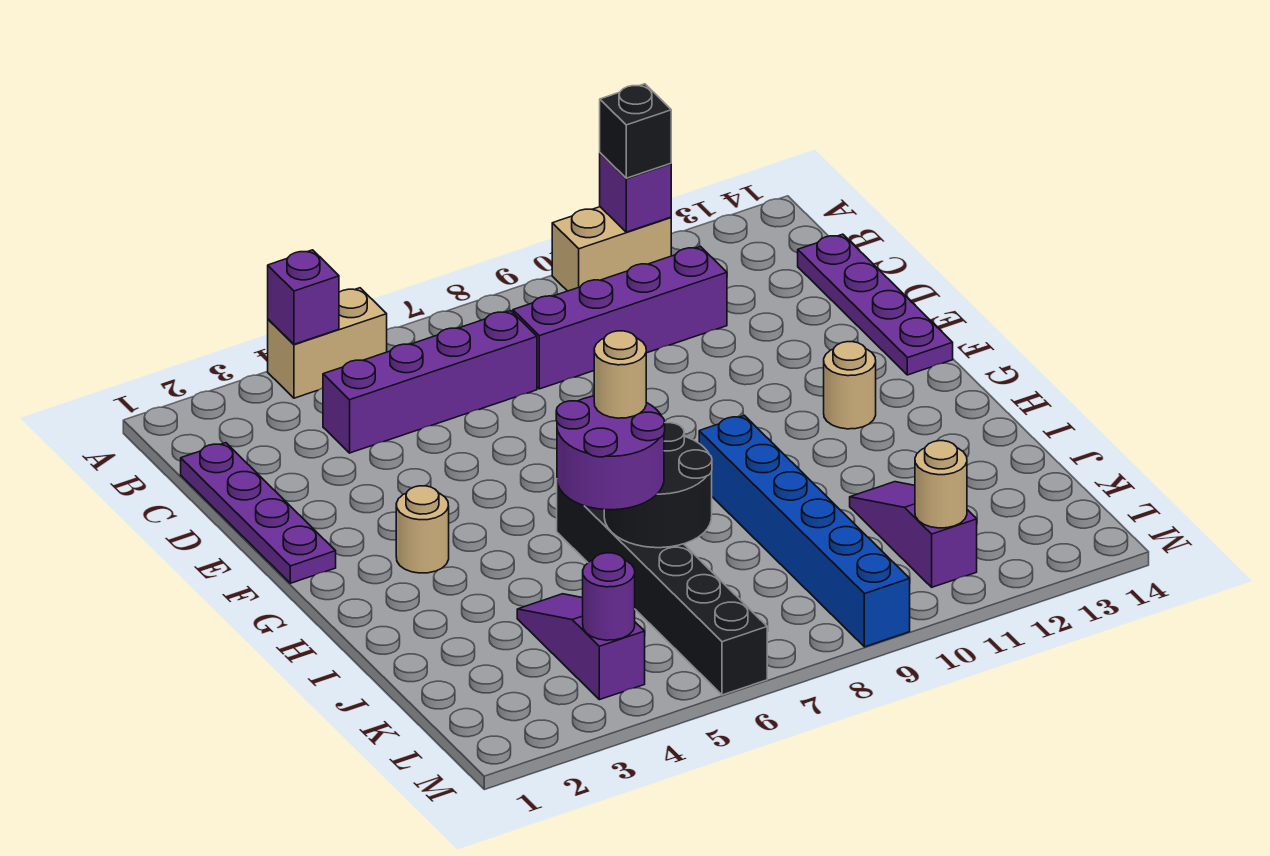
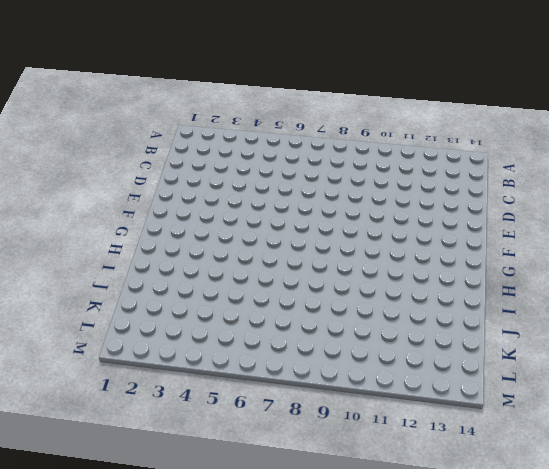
none -> tan 1x2 brick [268,288,387,398]
none -> tan 1x2 brick [552,207,671,291]
none -> purple 1x4 plate [181,443,336,583]

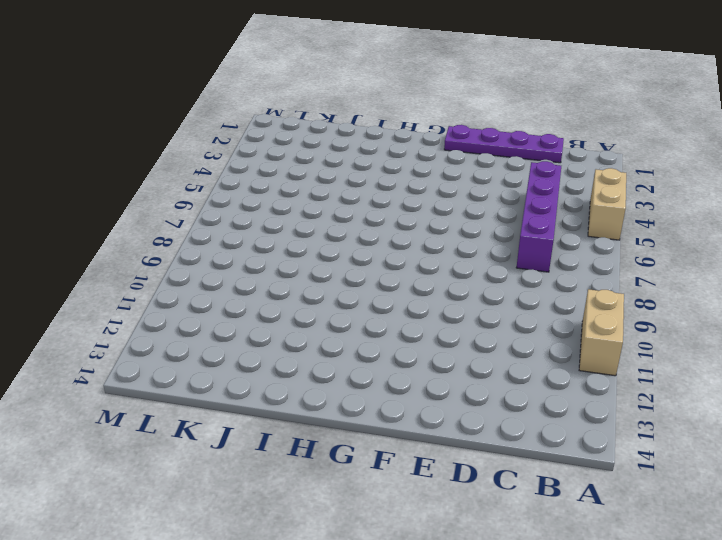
none -> purple 1x4 brick [513,246,727,389]
none -> purple 1x4 plate [798,234,953,375]
none -> tan 1x1 round brick [396,486,449,573]

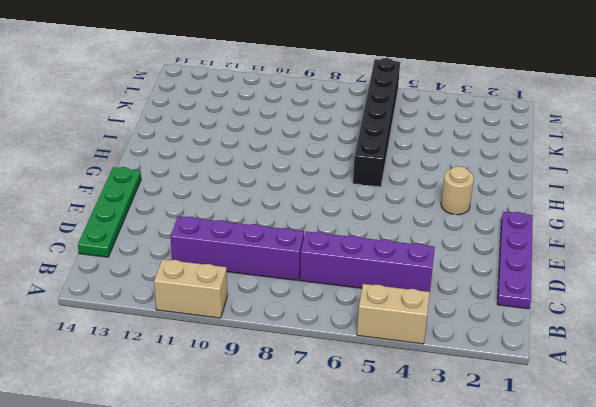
green 1x4 plate [78,167,141,257] -> purple 1x4 plate [798,234,953,375]
none -> tan 1x1 round brick [824,342,876,429]
none -> blue 1x6 brick [699,415,910,647]
none -> purple 1x3 slope [517,594,645,700]

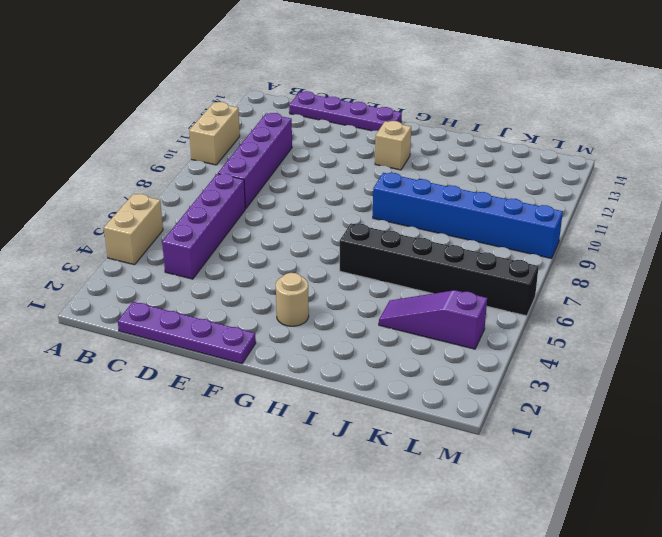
tan 1x1 brick [375,121,411,170] -> tan 1x1 round brick [824,342,876,429]
none -> purple 1x3 slope [850,482,977,587]
none -> purple 1x1 brick [268,250,339,344]
none -> purple 1x1 brick [600,153,671,232]

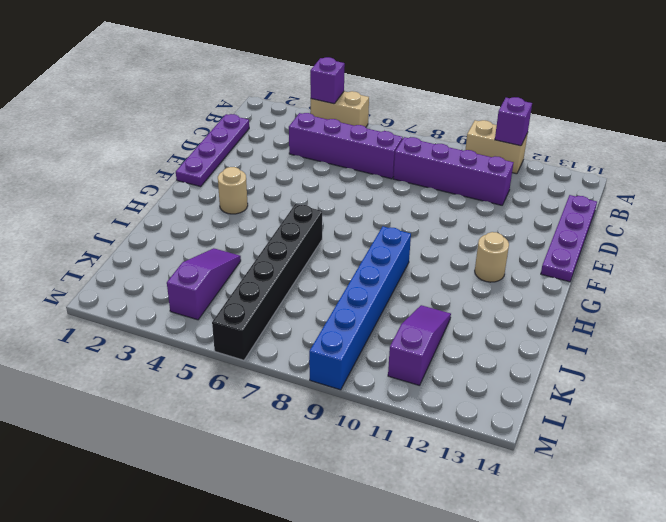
none -> black 2x2 round brick [604,423,712,548]
none -> purple 1x1 round brick [583,553,635,640]
none -> tan 1x1 round brick [915,441,967,528]

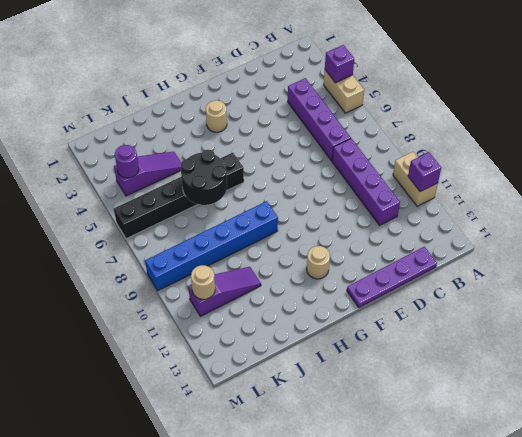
none -> purple 1x4 plate [181,443,336,583]
none -> black 1x1 brick [600,84,671,178]
none -> purple 2x2 round brick [556,396,665,510]

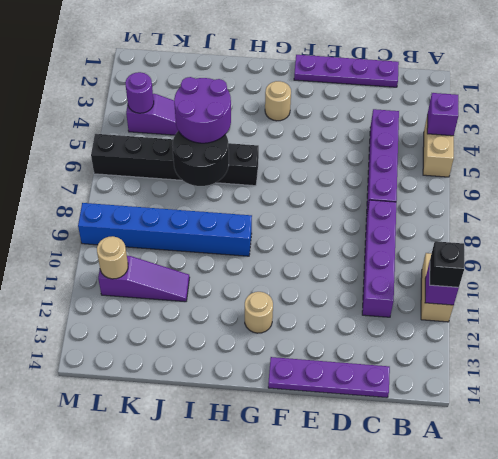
none -> tan 1x1 round brick [594,331,646,418]

